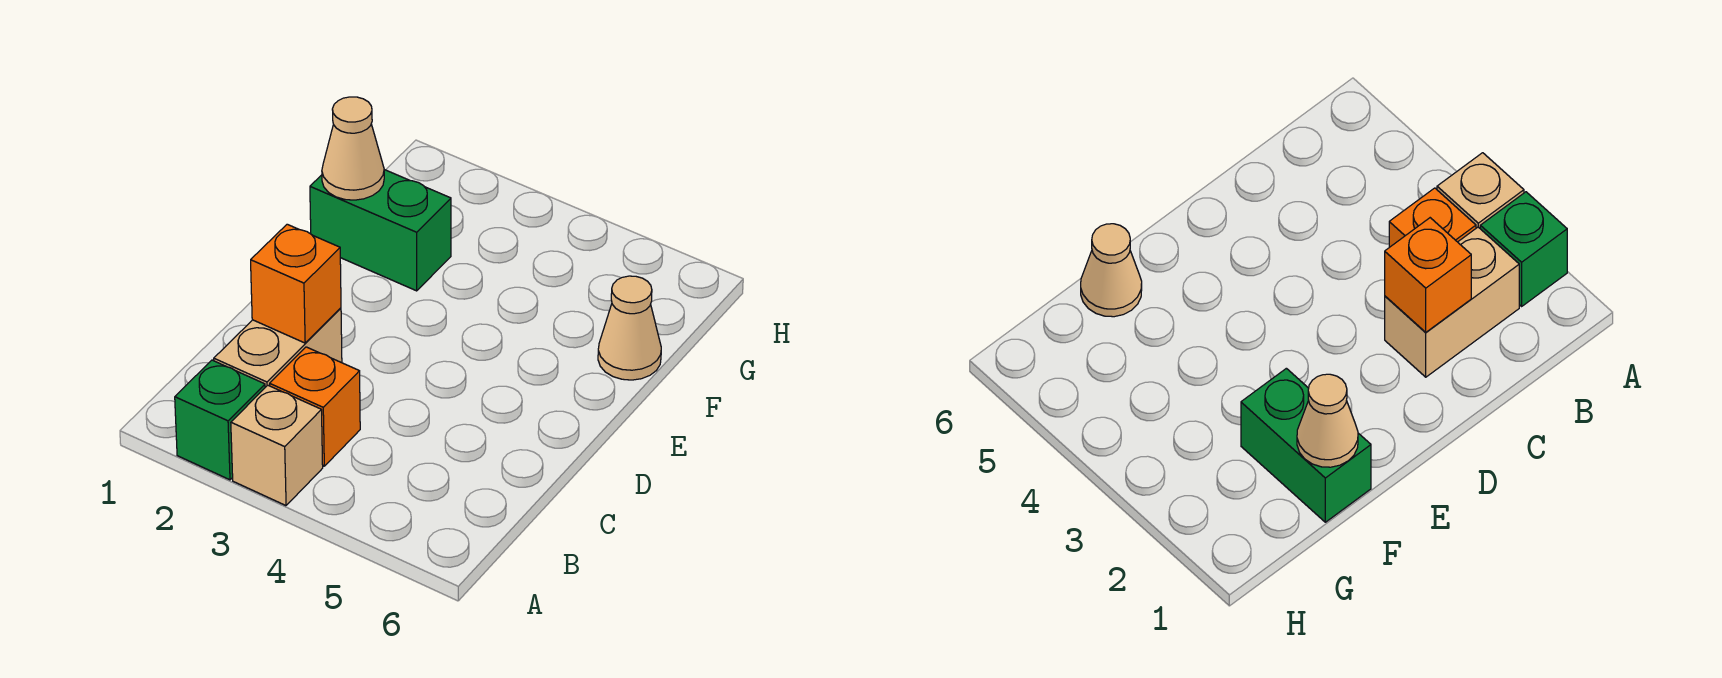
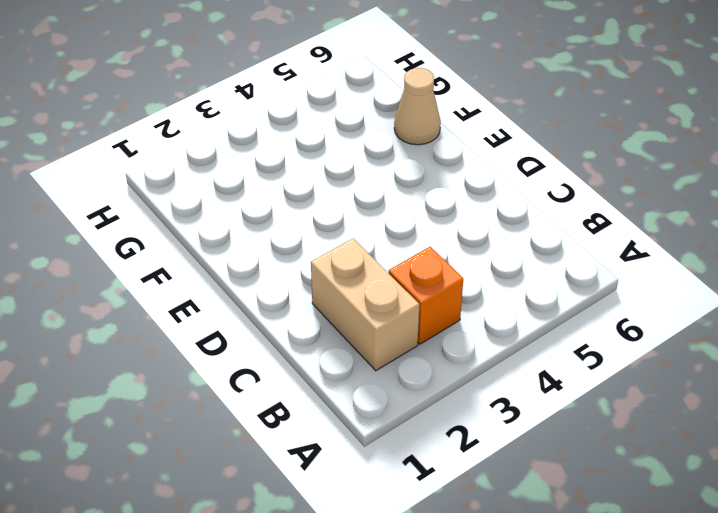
none -> green 1x1 brick [175,360,265,480]
none -> tan 1x1 brick [231,385,323,506]

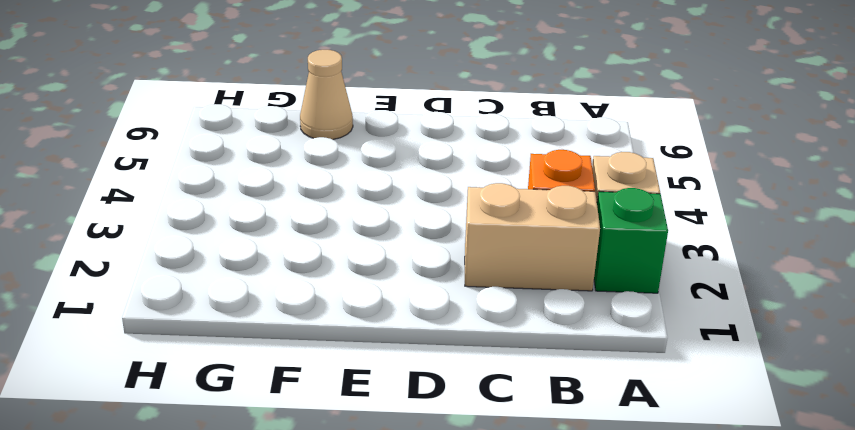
none -> green 1x2 brick [310,170,451,291]
none -> orange 1x1 brick [251,224,341,343]

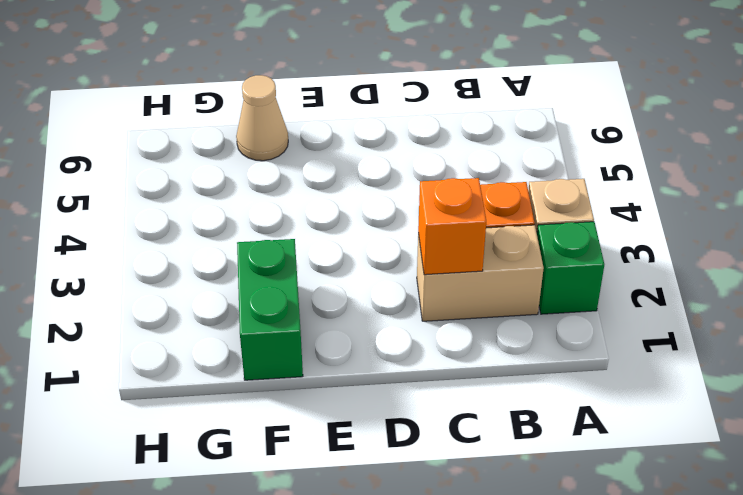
none -> tan 1x1 cone [322,97,384,200]

